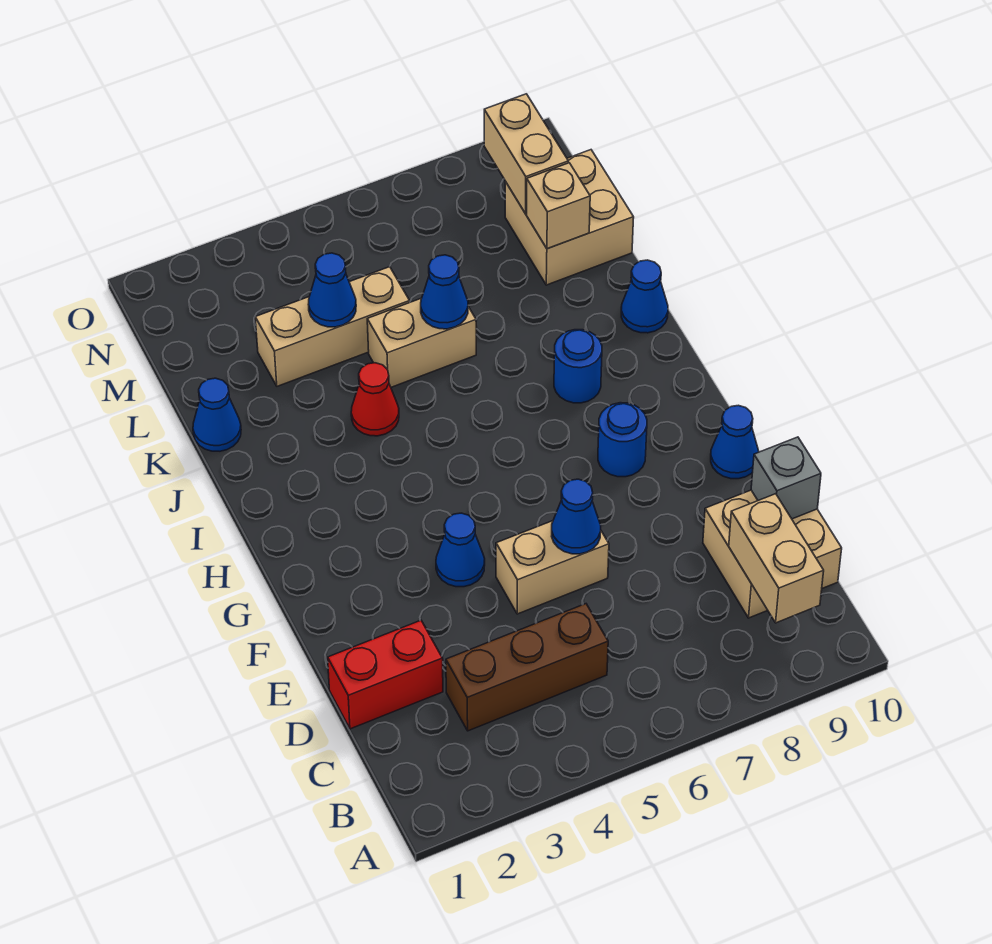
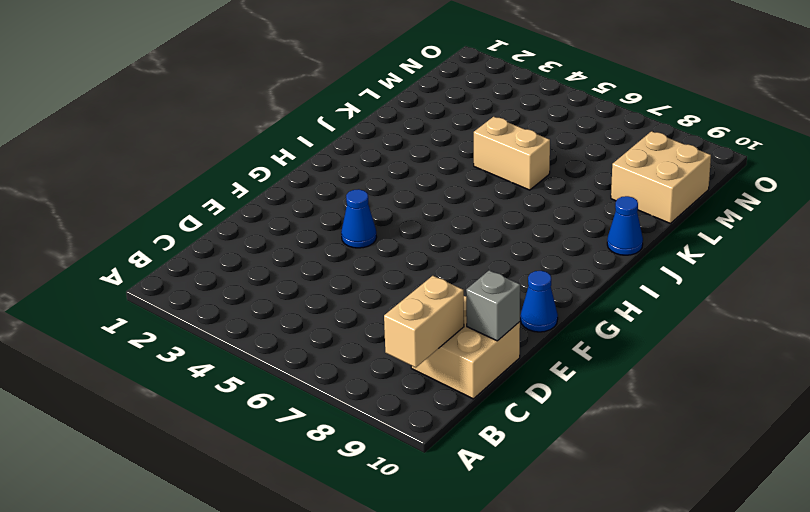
none -> brown 1x3 brick [446,604,608,731]
none -> red 1x2 brick [328,620,443,729]
none -> tan 1x2 brick [496,521,609,614]

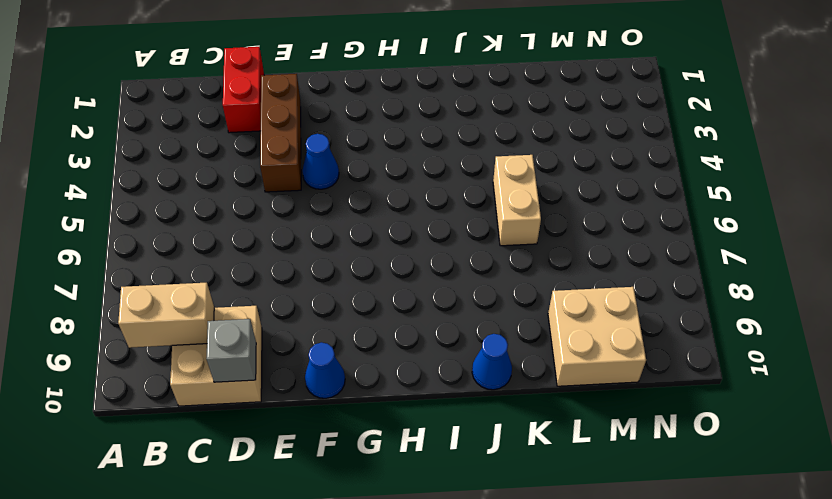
brown 1x3 brick [260,74,301,192] -> brown 1x3 brick moved to [446,604,608,731]
none -> tan 1x2 brick [496,521,609,614]
none -> blue 1x1 round brick [598,403,647,477]
none -> blue 1x1 round brick [554,330,602,403]

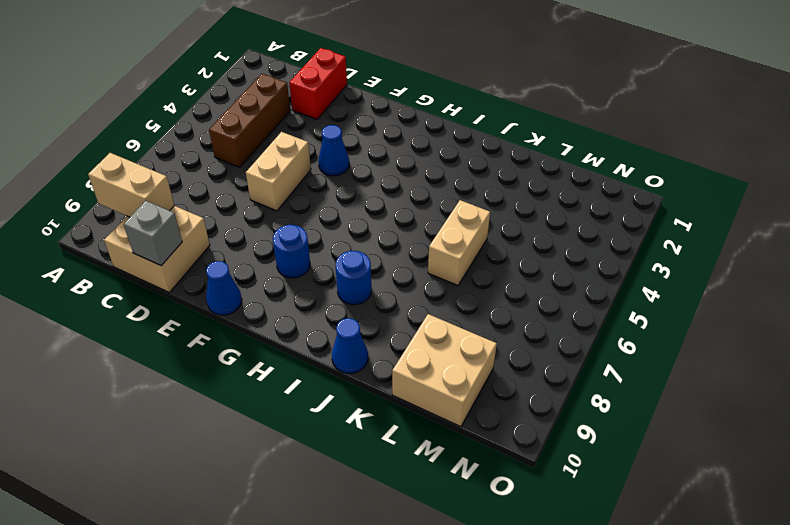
none -> red 1x1 cone [351,363,399,436]
none -> blue 1x1 cone [193,378,241,451]
none -> tan 1x3 brick [255,267,410,386]

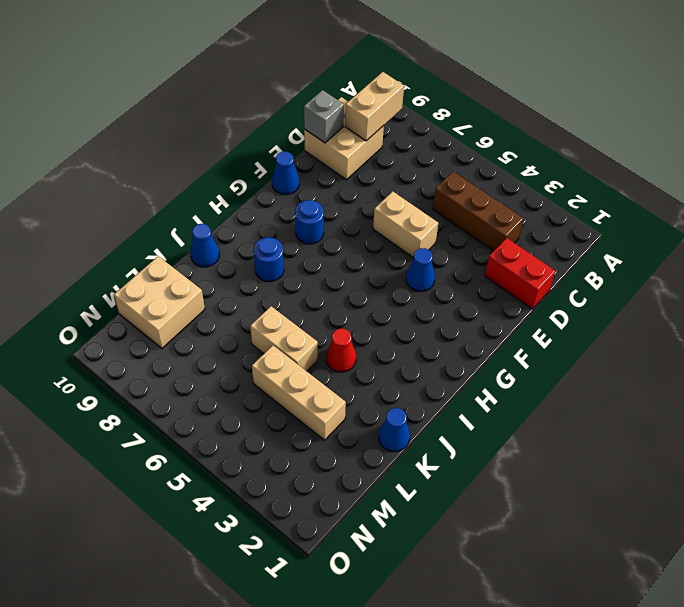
none -> blue 1x1 cone [552,479,601,554]
none -> blue 1x1 cone [421,255,468,329]
none -> blue 1x1 cone [308,253,356,327]

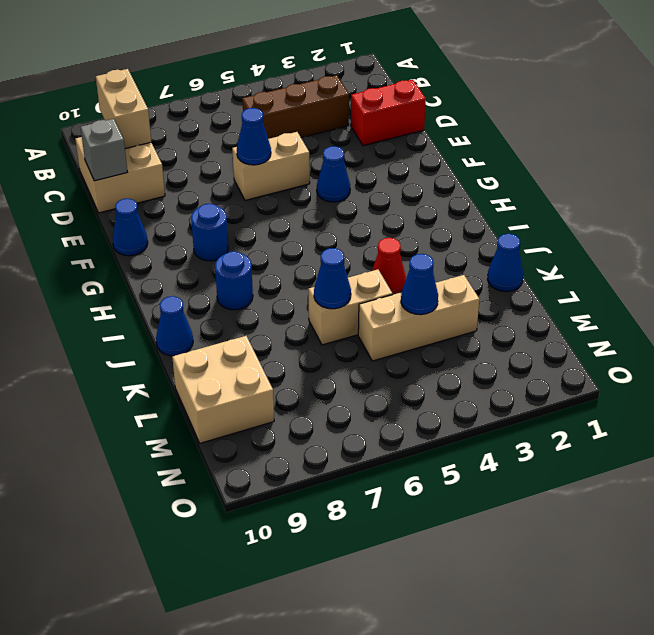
none -> tan 1x1 brick [526,163,590,249]
none -> tan 1x2 brick [484,94,568,214]

